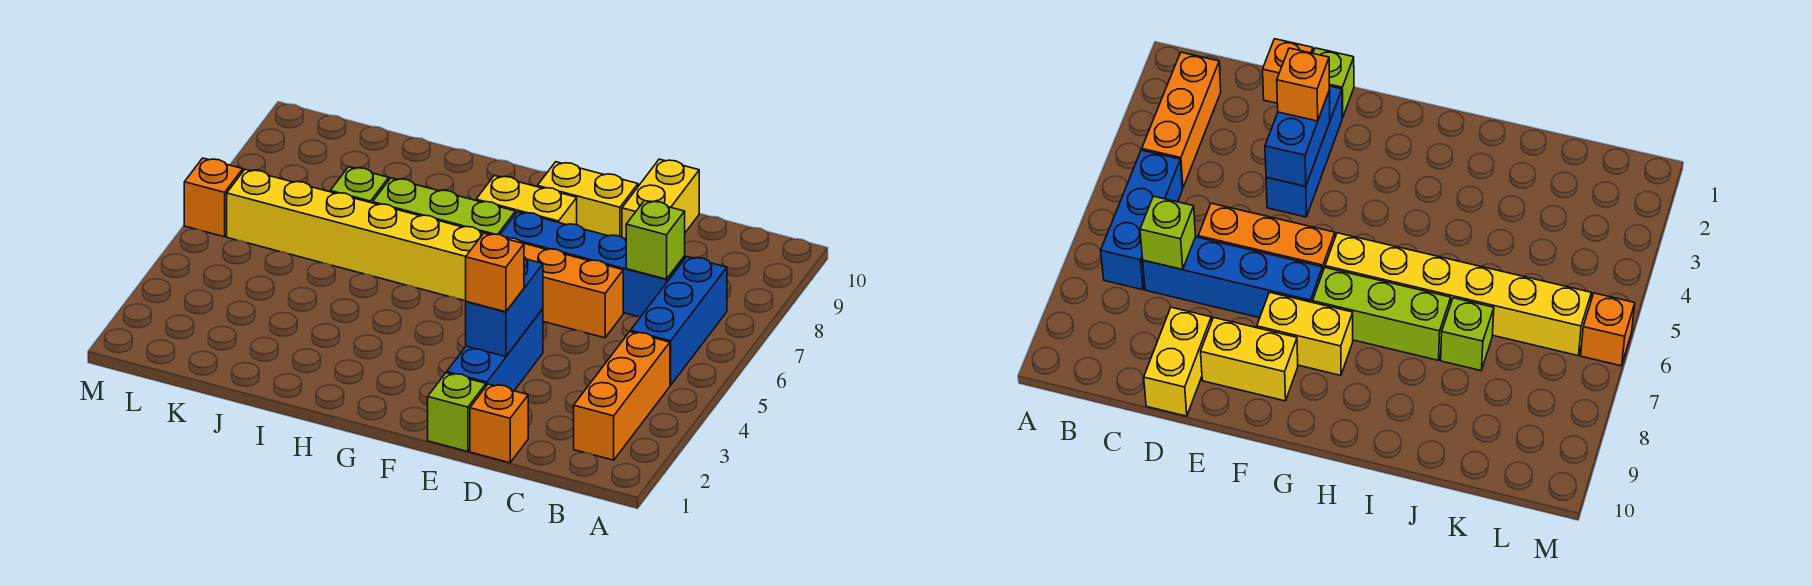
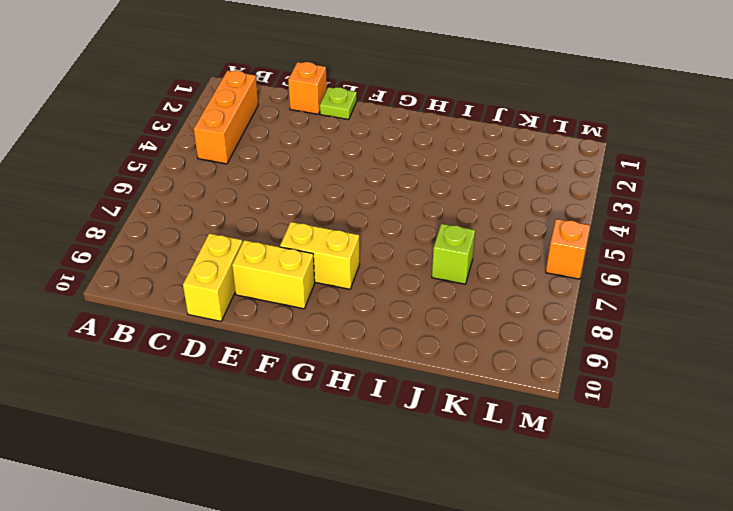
lime 1x1 plate [320,87,357,120] -> lime 1x1 brick [428,373,486,452]
none -> blue 1x3 brick [631,257,727,385]
none -> blue 1x4 brick [500,212,685,317]
none -> orange 1x3 brick [507,238,623,338]

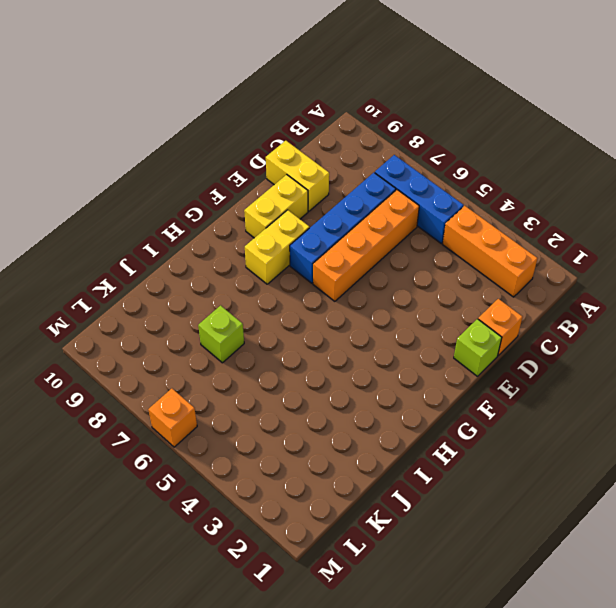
orange 1x4 brick [313,190,419,301] -> orange 1x3 brick [507,238,623,338]
none -> blue 1x3 brick [447,309,543,391]
none -> yellow 1x6 brick [227,169,483,301]
none -> lime 1x3 brick [373,178,515,235]

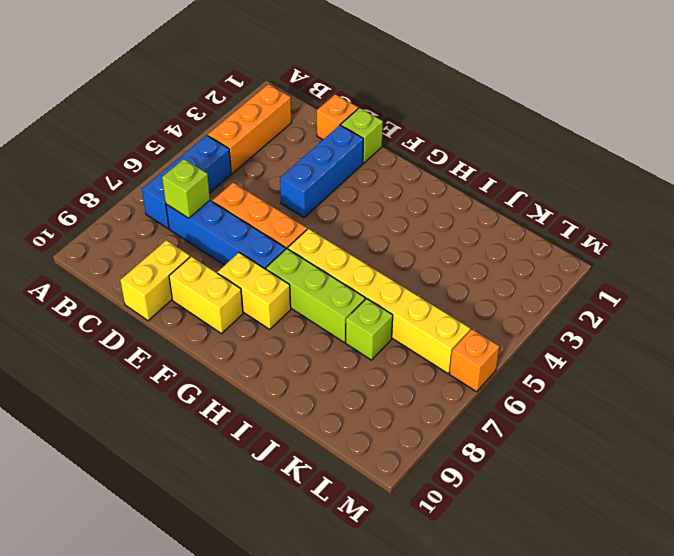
none -> blue 1x2 brick [466,257,543,357]
none -> orange 1x1 brick [466,233,524,312]

